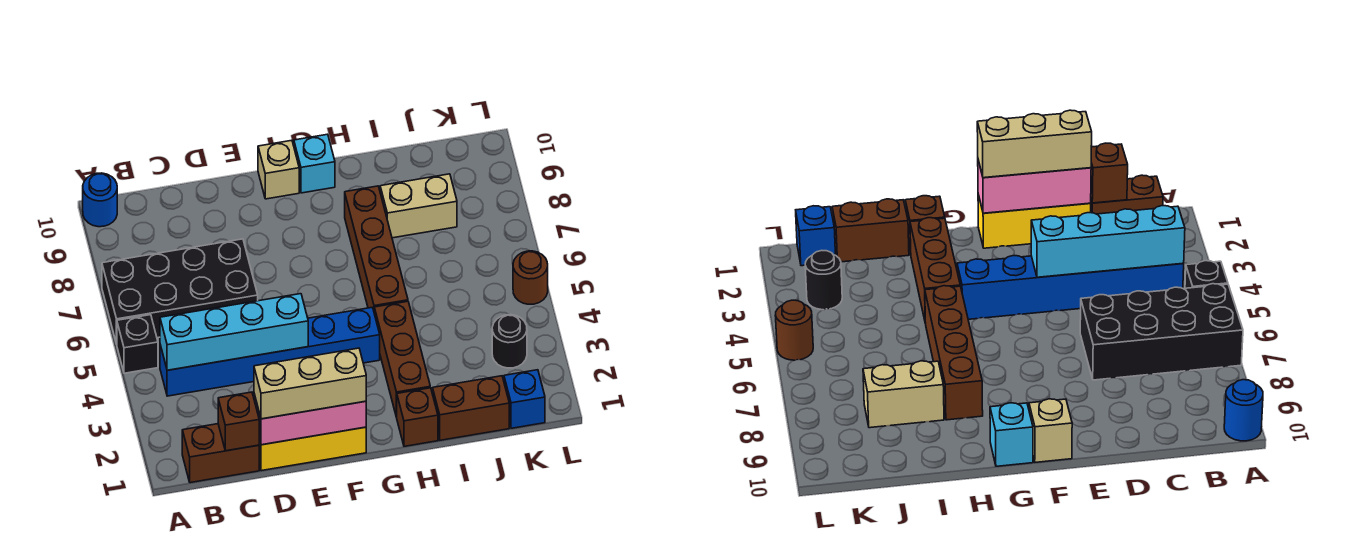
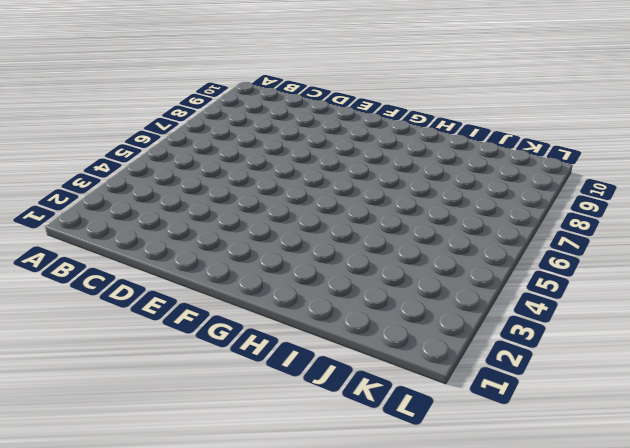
none -> black 1x1 brick [117,315,158,373]
none -> black 2x4 brick [102,239,258,344]
none -> blue 1x1 round brick [83,173,117,227]

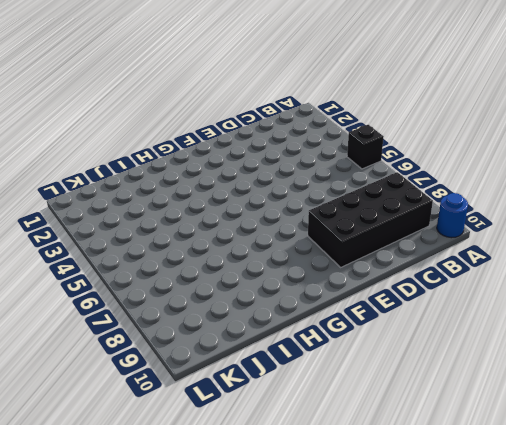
black 2x4 brick [308,172,433,267] -> black 2x4 brick moved to [102,239,258,344]
none -> brown 1x2 brick [182,424,259,483]
none -> blue 1x6 brick [160,308,380,396]
none -> yellow 1x3 brick [259,427,366,471]

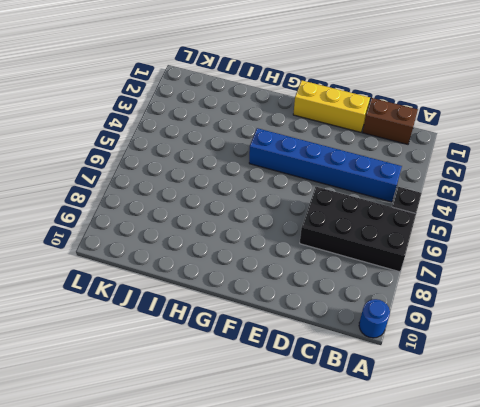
none -> tan 1x1 brick [258,140,299,199]
none -> cyan 1x1 brick [294,134,335,193]
none -> brown 1x1 brick [397,388,438,446]

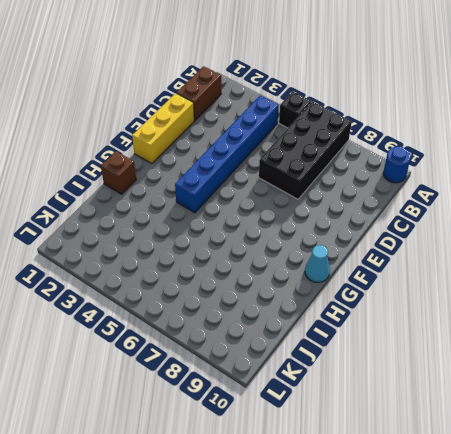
cyan 1x1 cone [305,245,330,282] -> cyan 1x1 brick [294,134,335,193]
none -> tan 1x1 brick [258,140,299,199]
none -> brown 1x3 brick [374,301,430,417]
none -> brown 1x4 brick [345,186,408,310]

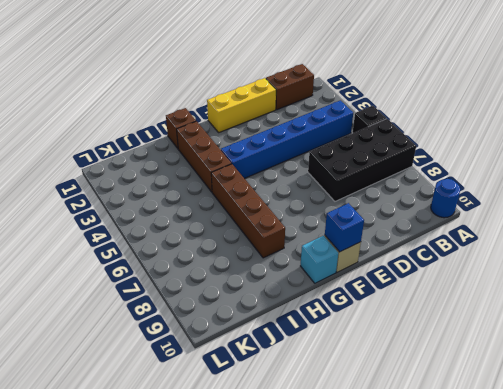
blue 1x1 brick [325,203,364,252] -> blue 1x1 brick moved to [504,370,545,428]
none -> brown 1x2 brick [433,376,509,440]
none -> tan 1x2 brick [380,174,457,238]
none -> black 1x1 round brick [492,315,527,368]

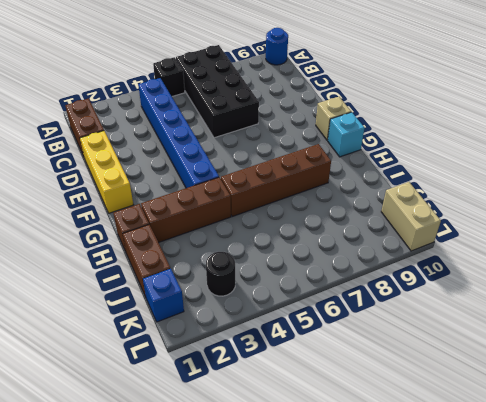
tan 1x2 brick [381,182,441,251] -> tan 1x2 brick moved to [380,174,457,238]
none -> brown 1x1 round brick [513,251,548,304]
none -> cyan 1x4 brick [160,294,308,370]
none -> brown 1x1 brick [218,392,259,451]

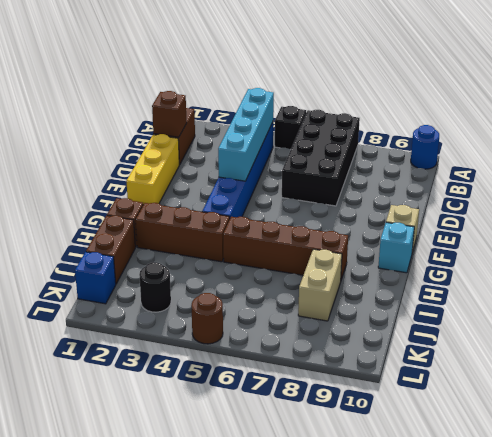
none -> pink 1x3 brick [254,394,366,445]
none -> tan 1x3 brick [254,348,366,419]

